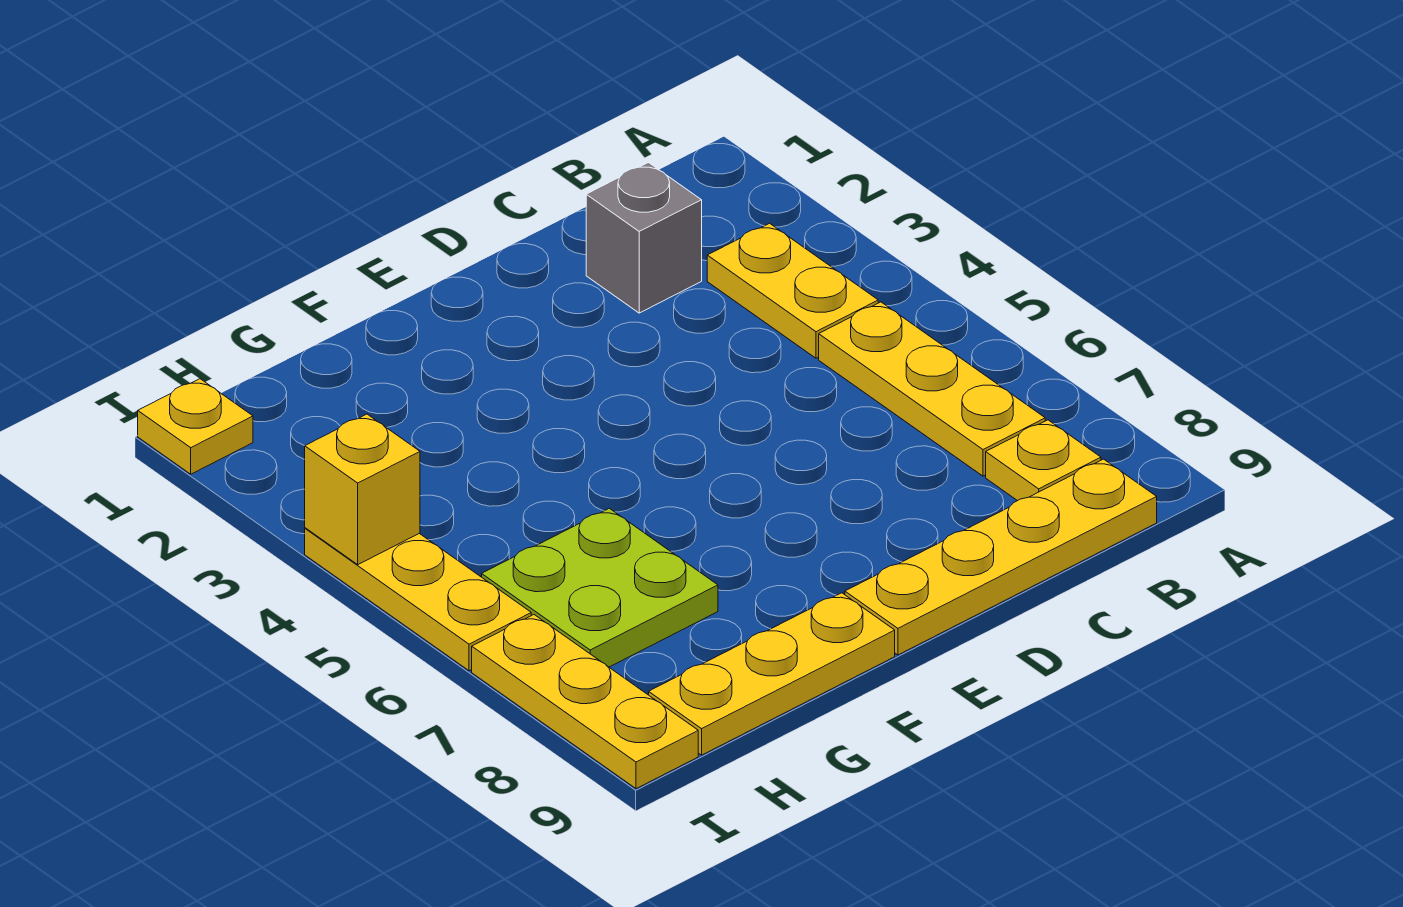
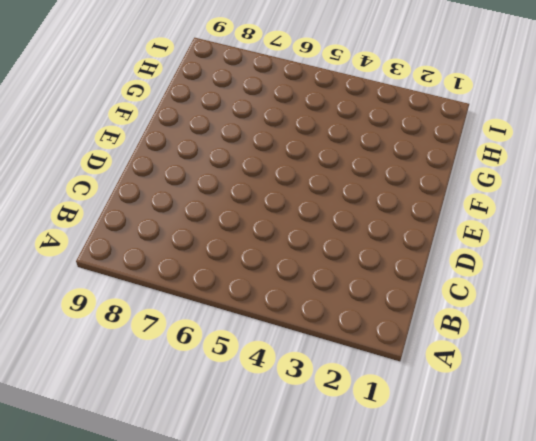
none -> yellow 1x2 plate [707,223,878,358]
none -> yellow 1x3 plate [819,302,1045,476]

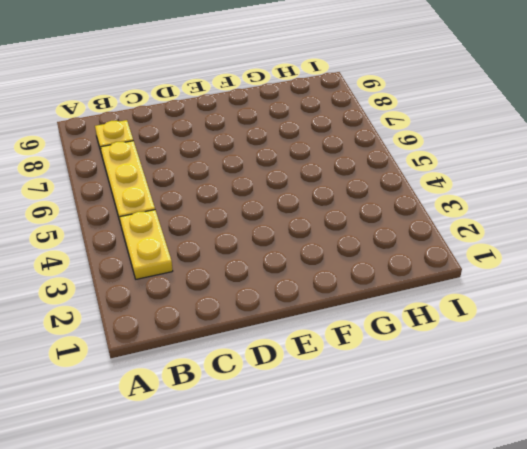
none -> yellow 1x4 plate [845,459,1157,655]
none -> grey 1x1 brick [586,163,702,313]

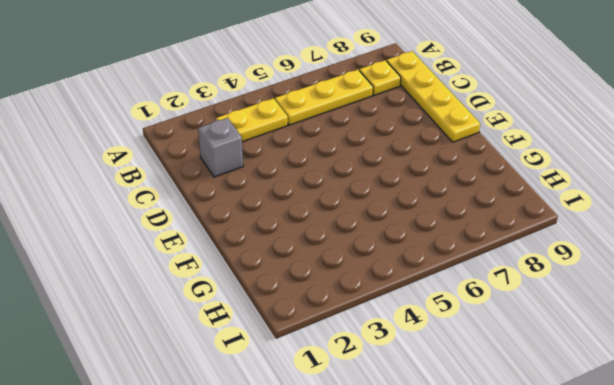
none -> yellow 1x3 plate [649,593,895,755]
none -> lime 2x2 plate [482,508,718,667]

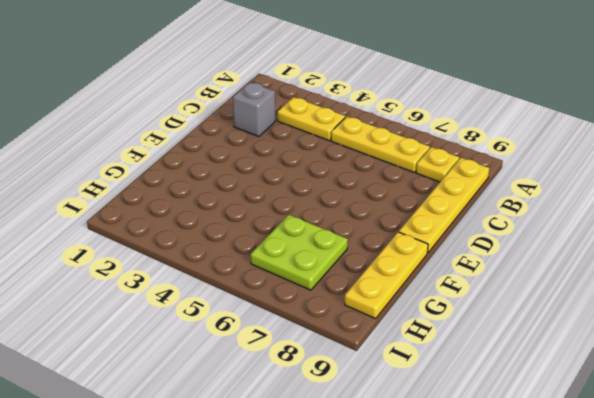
none -> yellow 1x1 plate [138,379,253,474]
none -> yellow 1x3 plate [305,528,531,671]

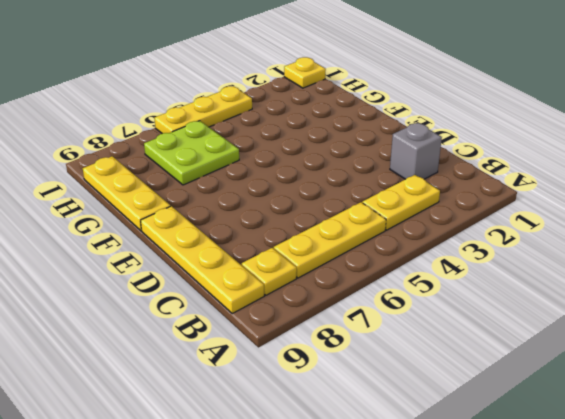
none -> yellow 1x3 plate [472,615,698,789]
none -> yellow 1x1 brick [305,414,420,564]

